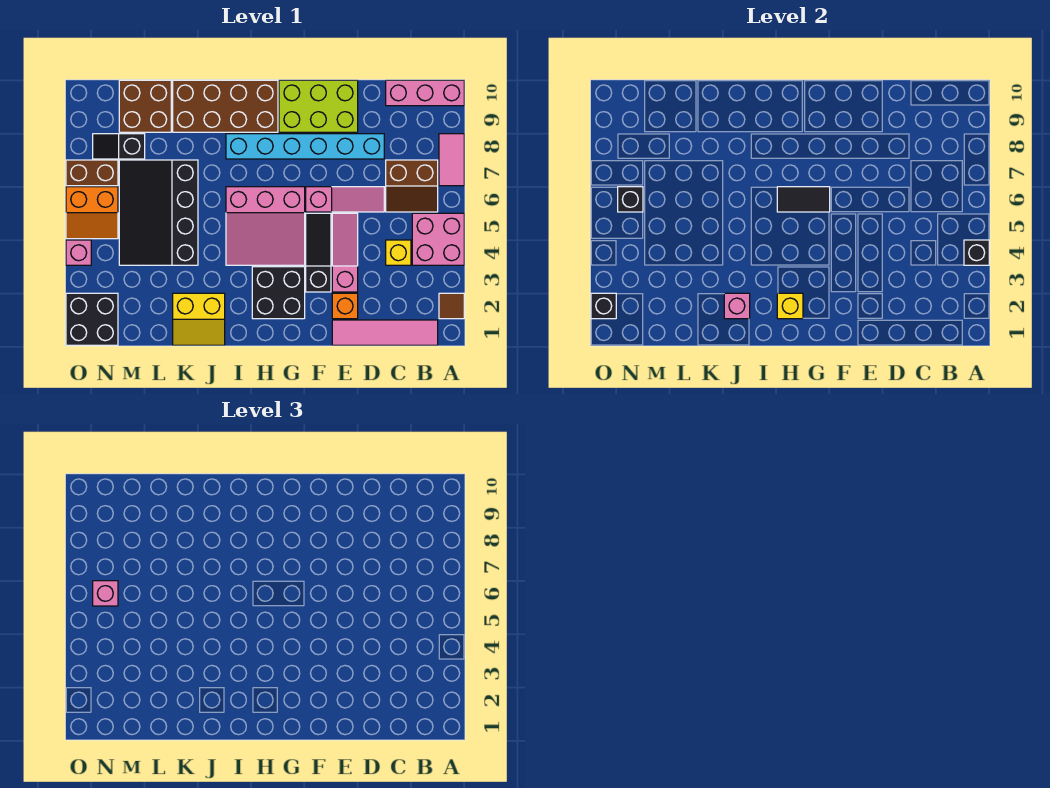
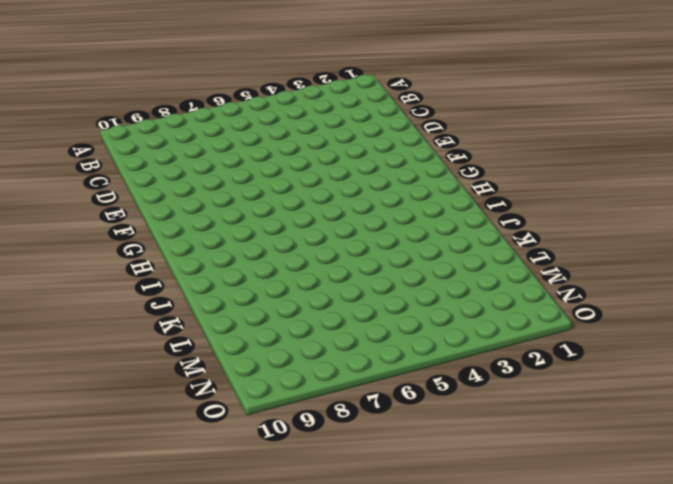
none -> brown 1x1 tile [439,293,464,319]
none -> pink 2x2 brick [412,213,464,265]
none -> pink 1x2 tile [439,134,464,186]
none -> pink 1x3 brick [386,80,464,106]

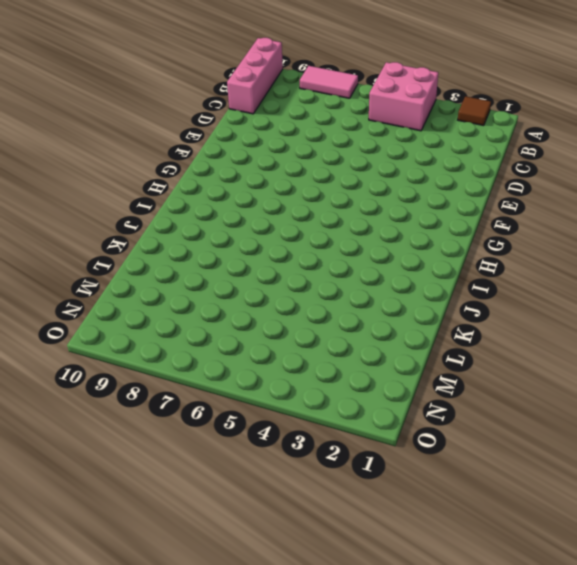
none -> pink 1x4 tile [332,320,438,345]
none -> brown 2x2 slope [386,160,438,212]
none -> yellow 1x1 brick [386,240,411,265]
none -> pink 1x3 slope [306,187,384,212]

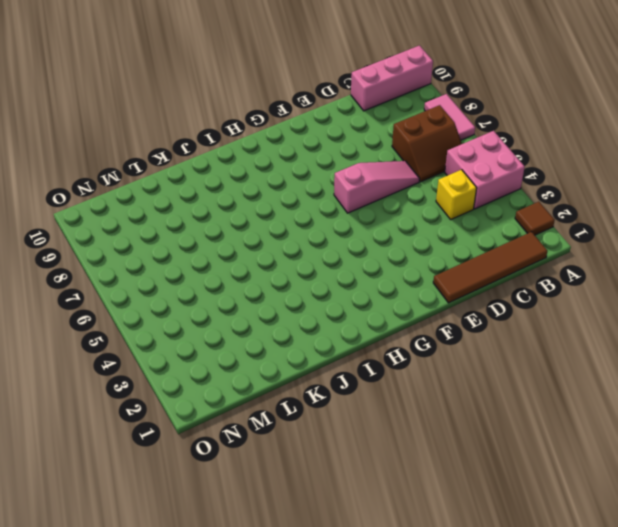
brown 1x4 tile [433,232,548,303] -> pink 1x4 tile [332,320,438,345]
none -> cyan 1x6 brick [226,134,384,159]
none -> orange 1x1 brick [332,293,358,319]
none -> pink 1x3 slope [332,213,358,292]
none -> lime 2x3 brick [279,80,358,132]

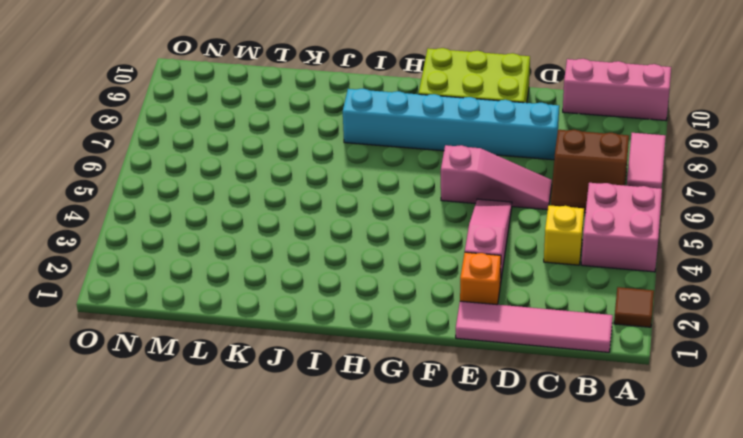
none -> black 1x3 slope [306,213,331,292]
none -> black 2x2 brick [252,267,305,319]
none -> pink 3x3 slope [226,187,305,265]
none -> brown 2x4 brick [173,80,278,132]

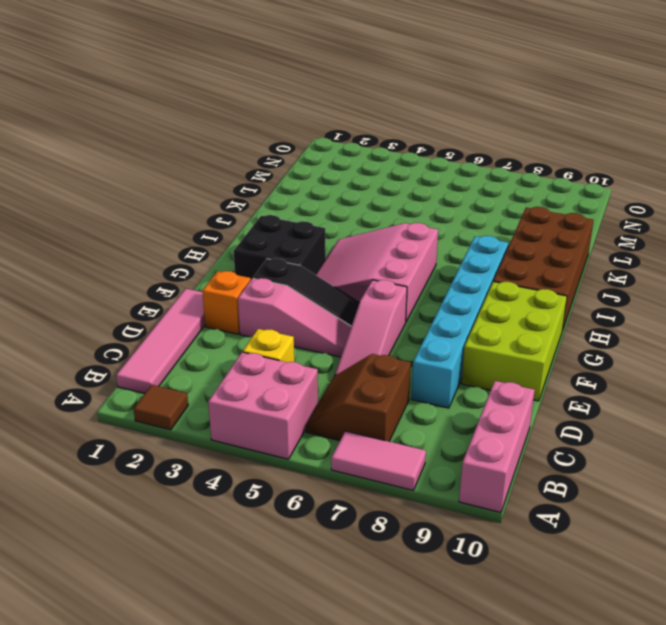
none -> yellow 2x2 slope [173,293,225,345]
none -> black 3x4 slope [119,160,198,265]
none -> brown 2x2 brick [119,80,171,132]
none -> black 1x2 slope [93,134,145,159]

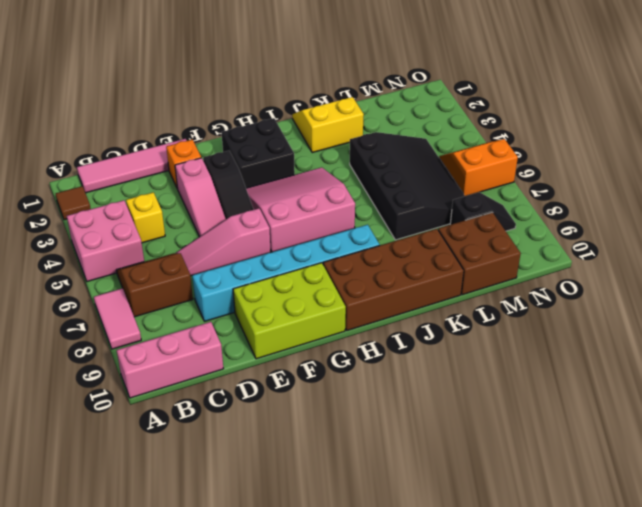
none -> black 2x2 brick [66,293,118,345]
none -> brown 1x2 brick [66,160,118,186]
none -> pink 1x1 brick [66,240,91,265]
none -> black 1x1 brick [964,240,989,265]

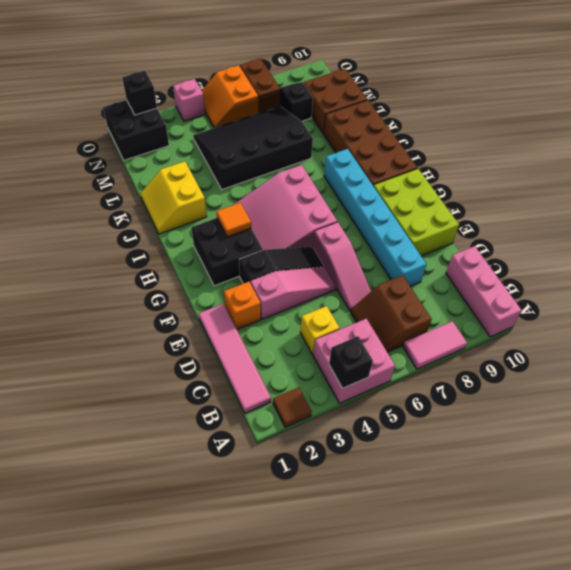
orange 1x1 tile [216,203,251,237] -> none
none -> black 1x2 tile [777,187,830,212]
none -> yellow 1x1 brick [777,293,803,319]
none -> pink 1x1 brick [724,293,750,319]
none -> black 1x1 brick [618,187,643,212]

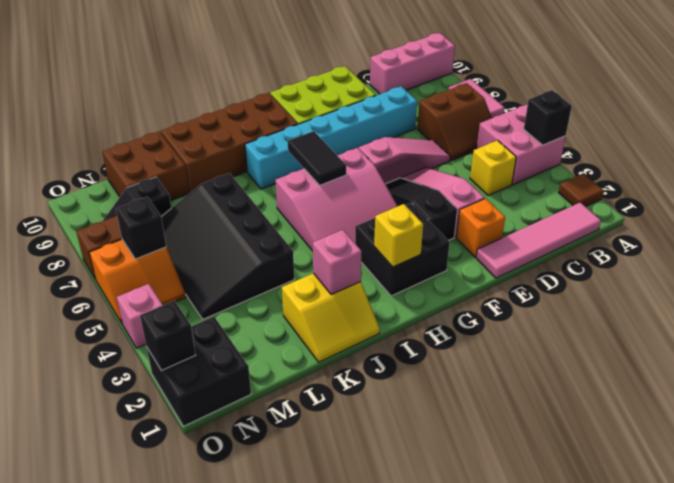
black 1x2 tile [288,131,346,185] -> black 1x2 tile turned to [777,187,830,212]
none -> pink 1x1 brick [93,581,118,606]

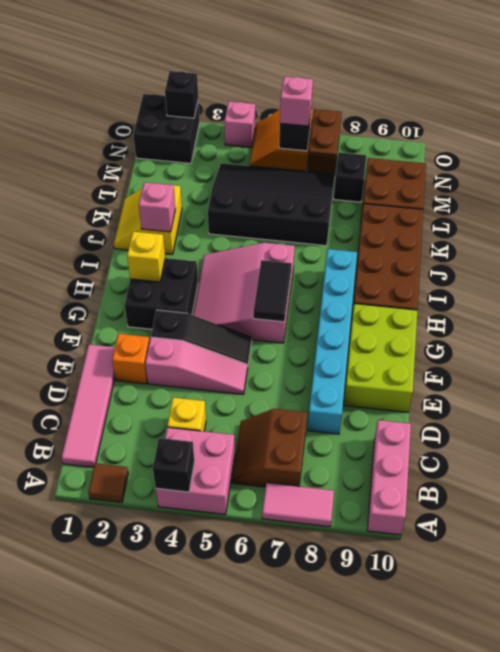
none -> pink 1x3 slope [306,187,384,212]

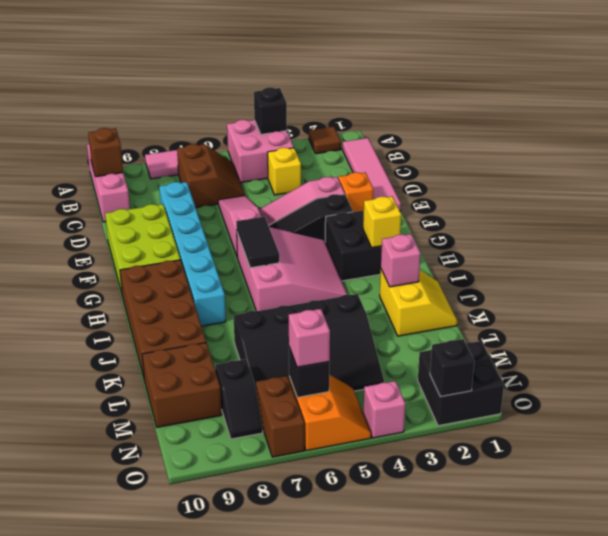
brown 1x1 brick [88,128,123,177] -> none

